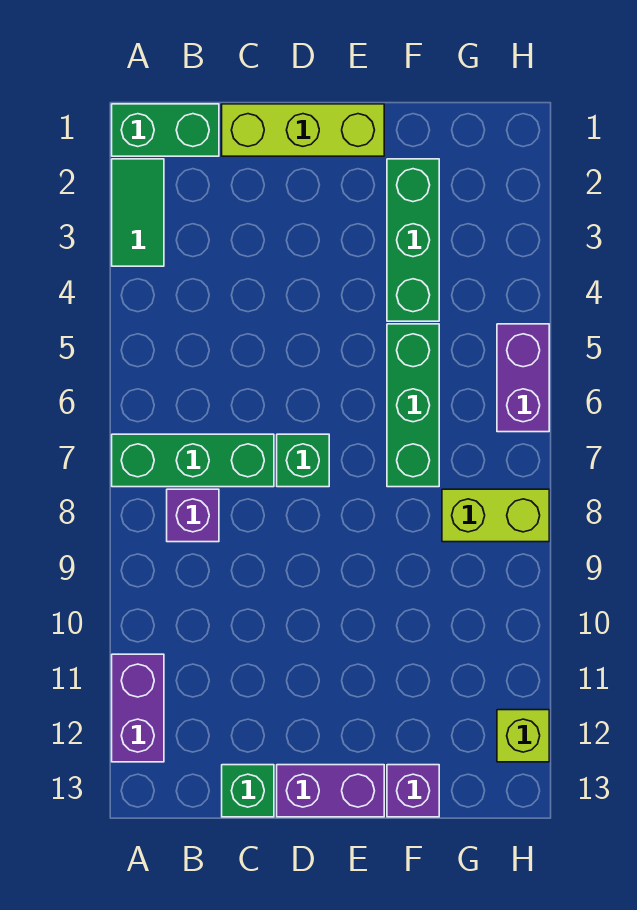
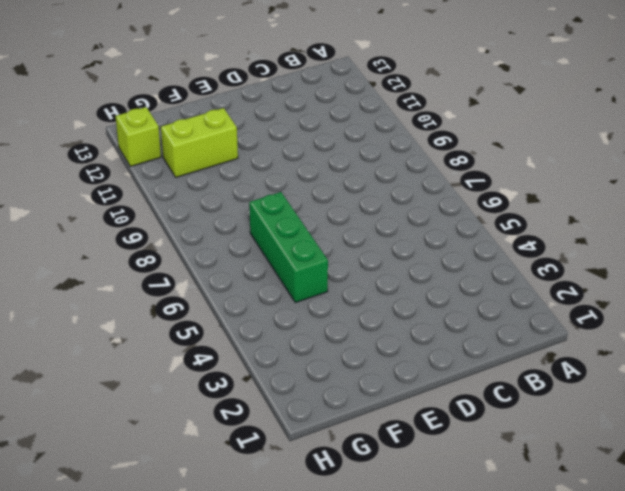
lime 1x2 brick [161,108,238,177] -> lime 1x2 brick moved to [442,489,549,542]
none -> green 1x2 brick [112,104,219,156]
none -> green 1x2 tile [112,159,164,266]
none -> green 1x3 brick [112,434,274,487]

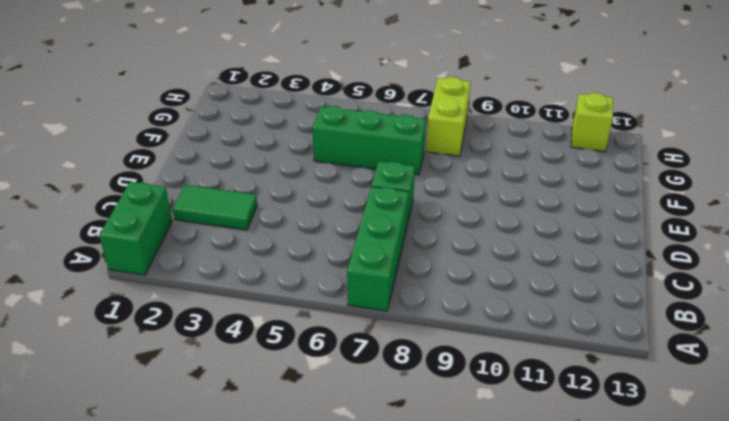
green 1x2 tile [173,185,257,230] -> green 1x2 tile moved to [112,159,164,266]
none -> purple 1x2 brick [112,654,164,762]
none -> purple 1x1 brick [167,489,219,542]
none -> lime 1x3 brick [222,104,384,156]

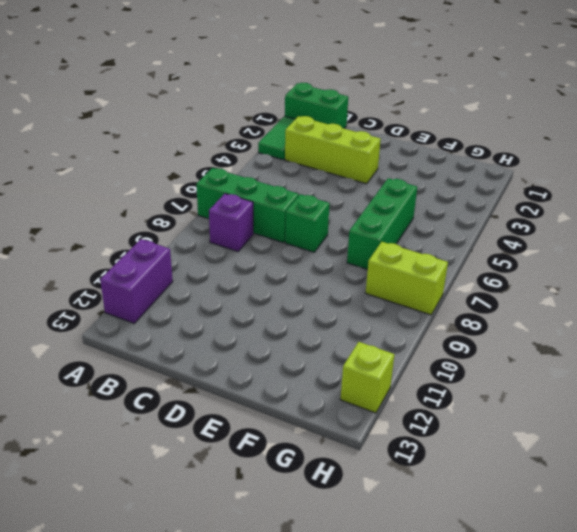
lime 1x3 brick [285,116,381,184] -> lime 1x3 brick moved to [222,104,384,156]
none -> green 1x1 brick [222,765,274,817]
none -> purple 1x2 brick [277,765,384,817]
none -> green 1x3 brick [387,159,439,321]

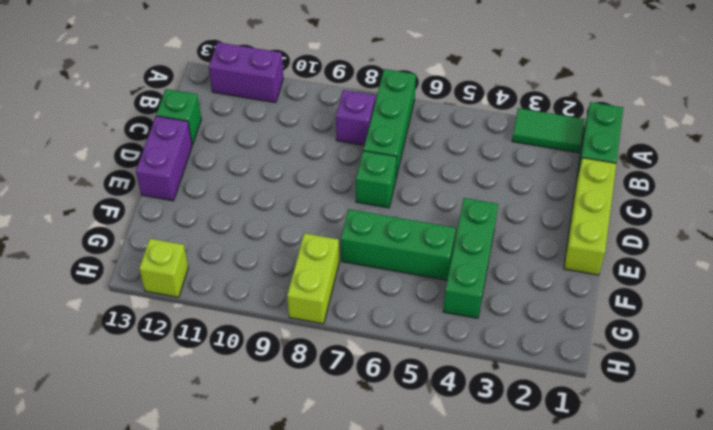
green 1x3 brick [443,198,498,318] -> green 1x3 brick turned to [387,159,439,321]
none -> purple 1x1 brick [387,765,439,817]
none -> purple 1x2 brick [497,324,549,432]

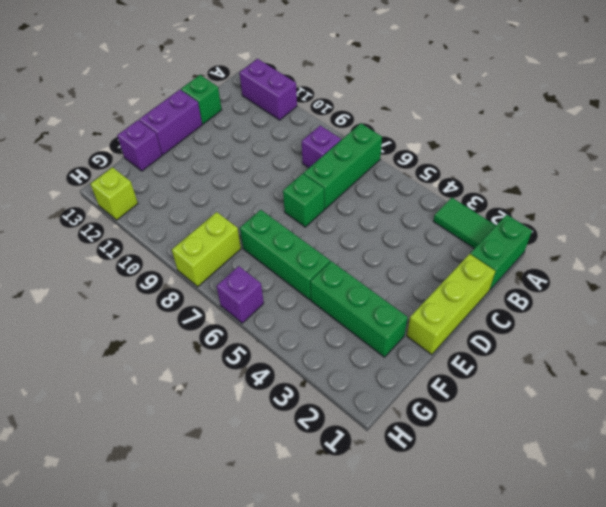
purple 1x1 brick [217,266,264,323] -> purple 1x2 brick [497,324,549,432]

